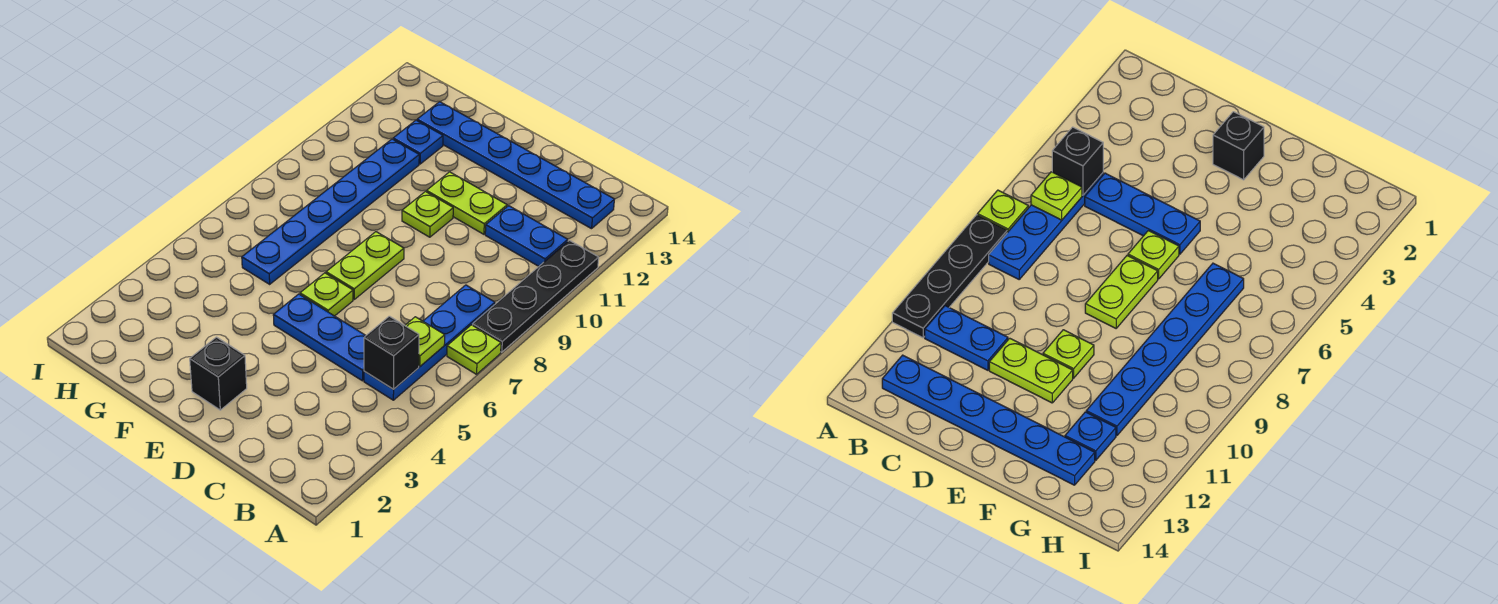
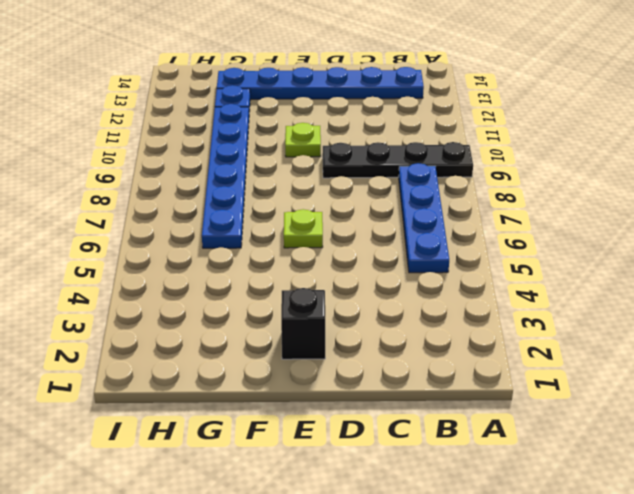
black 1x4 plate [322,142,473,178] -> black 1x4 plate turned to [473,240,599,352]
none -> lime 1x1 plate [447,325,501,374]
none -> blue 1x2 plate [485,206,568,266]
none -> blue 1x3 plate [273,294,366,381]

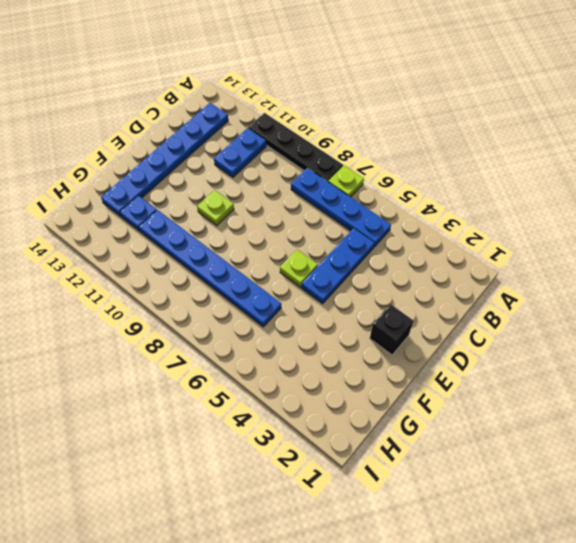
none -> lime 1x2 plate [427,172,507,234]
none -> lime 1x2 plate [326,232,404,299]
none -> black 1x1 brick [364,316,419,389]

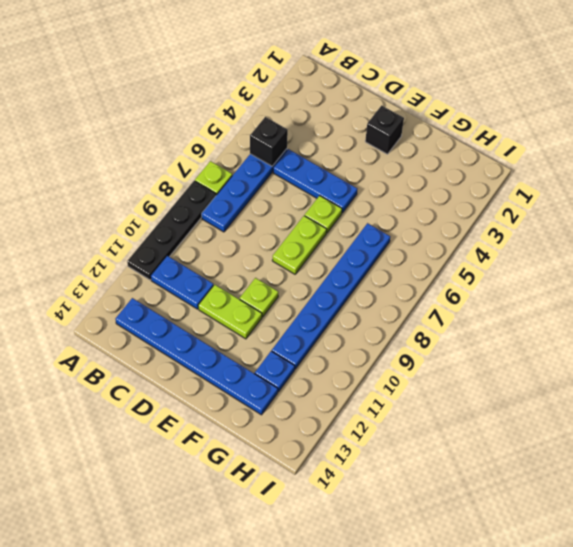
none -> lime 1x1 plate [405,317,445,367]

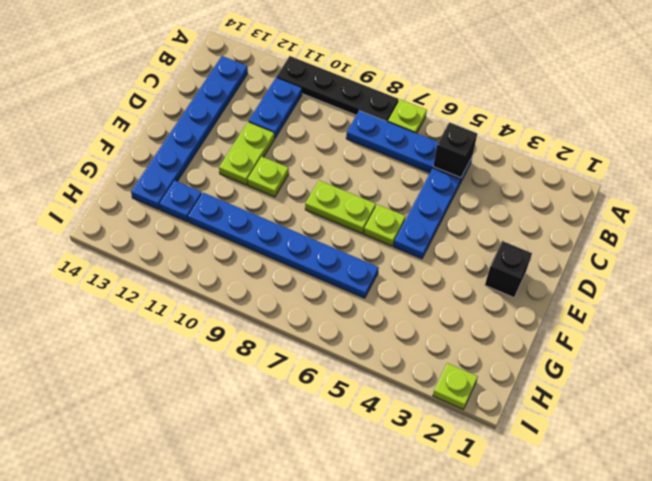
lime 1x1 plate [433,363,478,410] -> lime 1x1 plate moved to [405,317,445,367]

